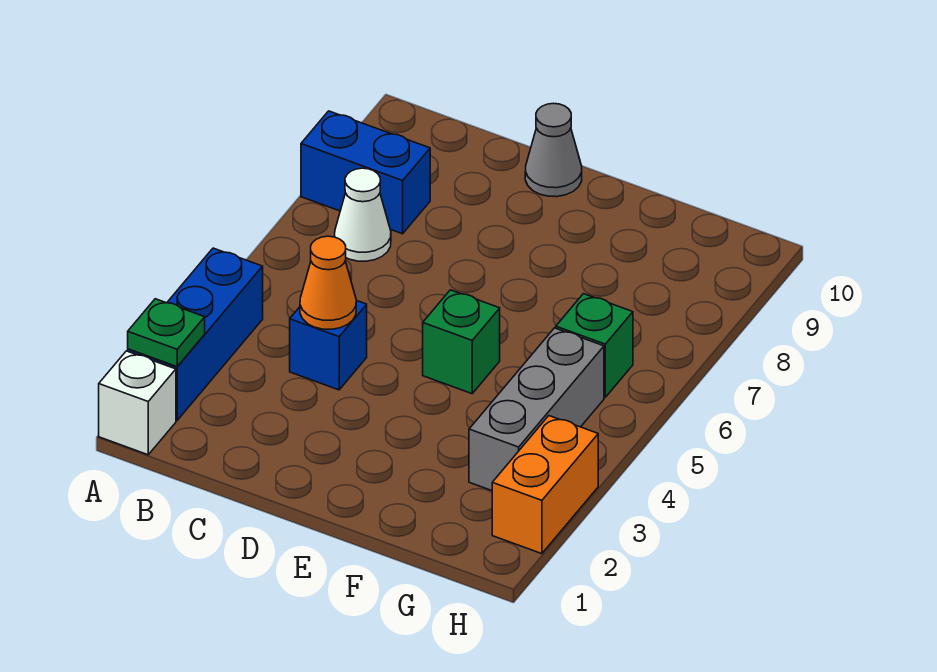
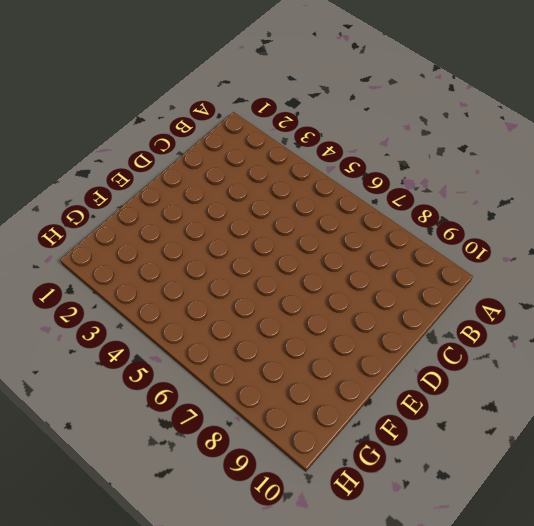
none -> white 1x1 brick [99,351,176,455]
none -> blue 1x3 brick [128,248,263,420]
none -> blue 1x2 brick [301,111,430,234]

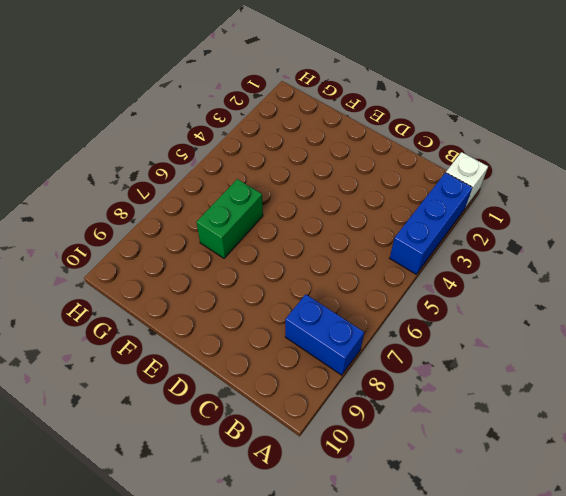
green 1x2 brick [196,179,263,258] -> none
none -> white 1x1 cone [335,168,391,261]
none -> blue 1x1 brick [290,300,367,390]
none -> grey 1x1 cone [525,103,582,197]

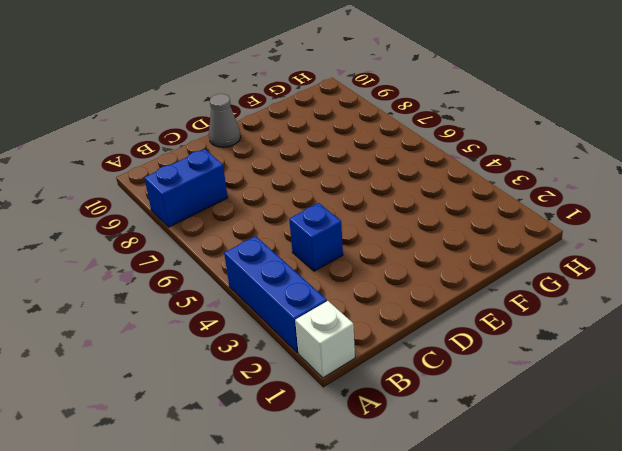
none -> white 1x1 cone [335,168,391,261]
none -> green 1x1 brick [423,290,500,394]
none -> grey 1x3 brick [469,328,604,491]

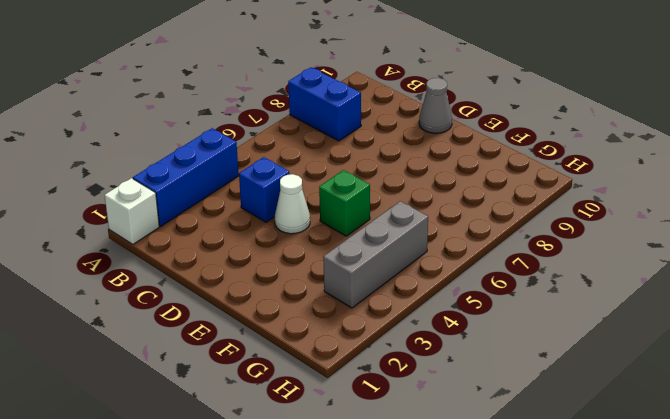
white 1x1 cone [275,174,310,234] -> white 1x1 cone moved to [335,168,391,261]
none -> green 1x1 brick [556,294,633,397]
none -> orange 1x2 brick [492,416,598,554]
none -> green 1x1 plate [128,299,205,367]

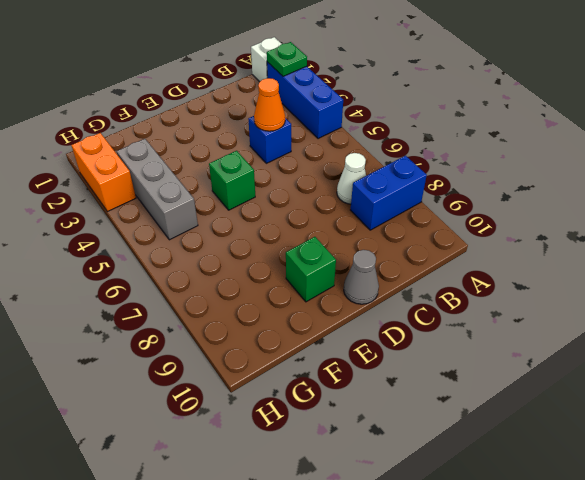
green 1x1 brick [286,237,336,302] -> green 1x1 brick moved to [556,294,633,397]

